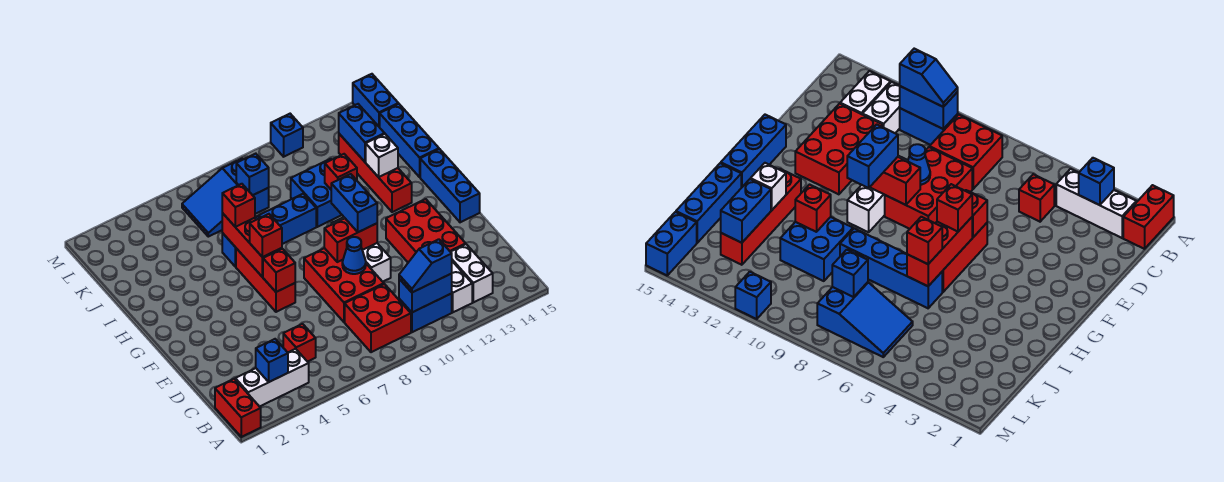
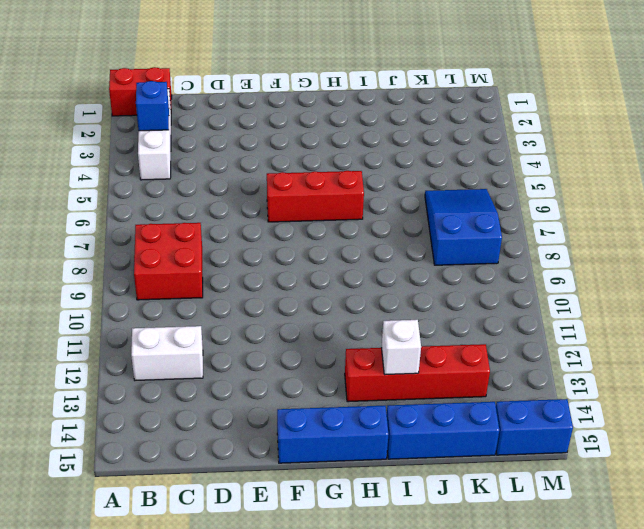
none -> blue 1x2 brick [399,294,452,332]
none -> white 1x2 brick [451,244,493,302]
none -> red 1x1 brick [283,324,316,362]
none -> red 2x3 brick [304,248,384,322]

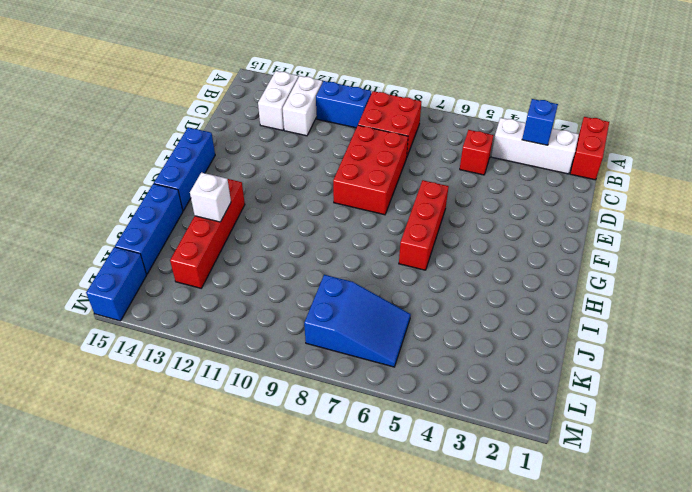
none -> red 2x3 brick [386,199,466,262]
none -> white 1x3 brick [331,217,391,282]
none -> blue 1x4 brick [222,194,316,267]
none -> blue 2x2 brick [291,159,342,227]

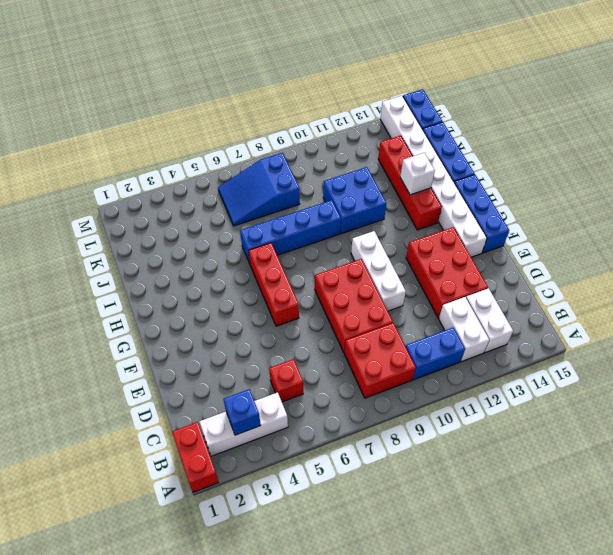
white 1x8 brick [380,96,487,257] -> none
none -> blue 1x1 brick [271,114,303,157]
none -> blue 1x2 brick [399,274,452,312]
none -> blue 1x1 cone [342,237,366,274]
none -> red 1x1 brick [263,249,295,292]

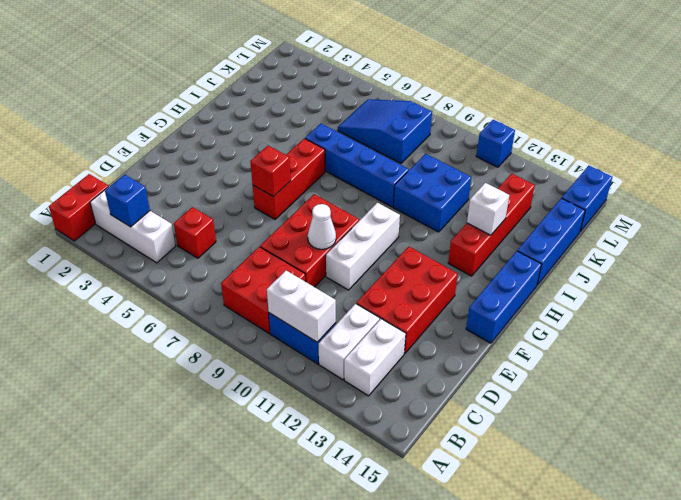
white 1x2 brick [267,271,336,342] -> blue 1x2 brick [399,274,452,312]
white 1x1 cone [308,204,336,249] -> blue 1x1 cone [342,237,366,274]
none -> red 1x2 brick [324,219,377,262]
none -> red 1x3 brick [222,213,282,277]
none -> red 1x1 brick [325,154,357,189]
none -> blue 1x2 brick [339,104,385,162]

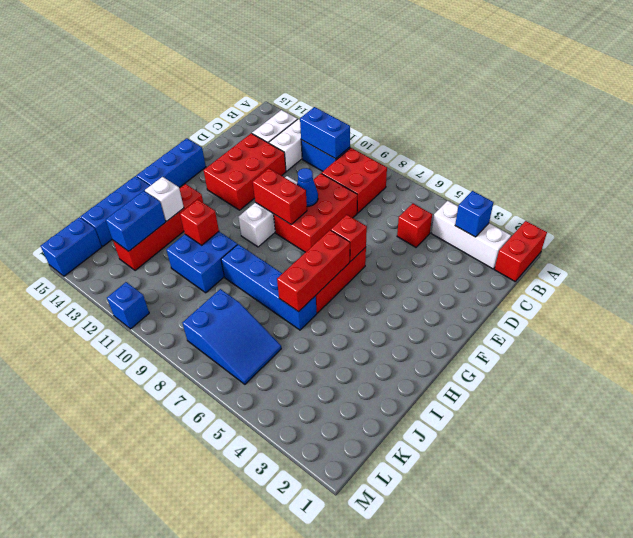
none -> blue 1x1 brick [236,154,269,195]
none -> blue 1x2 slope [399,239,452,292]
none -> blue 1x2 brick [331,174,377,232]
none -> red 1x1 brick [250,214,282,257]

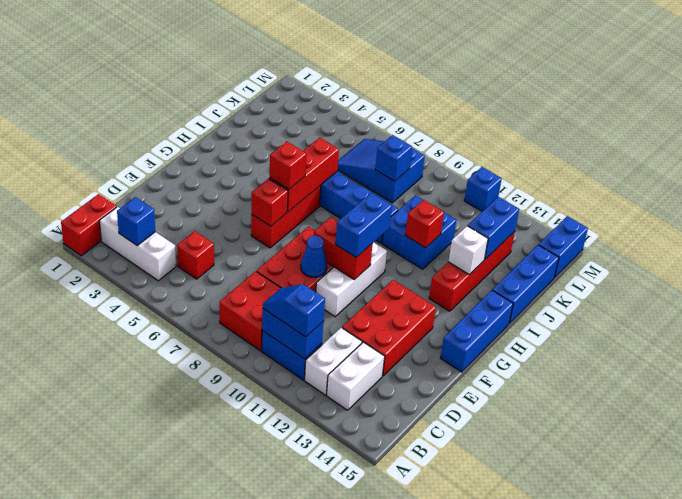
none -> red 1x1 brick [222,184,255,227]

